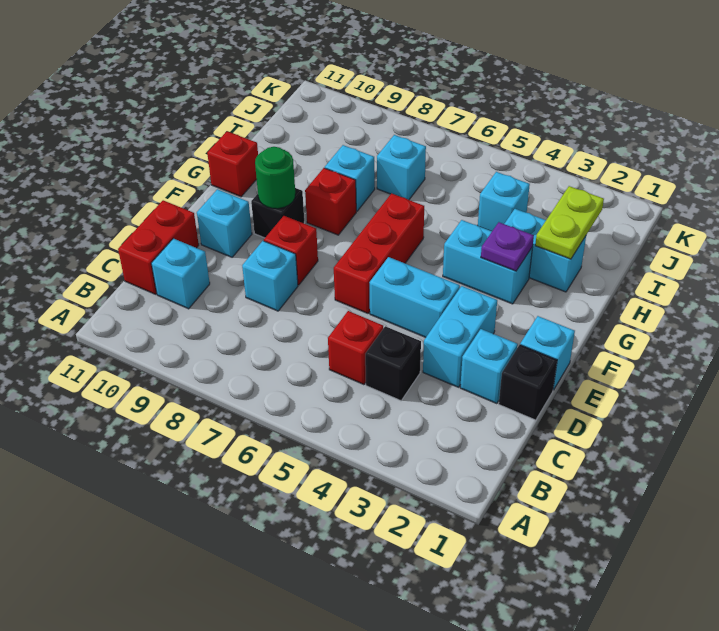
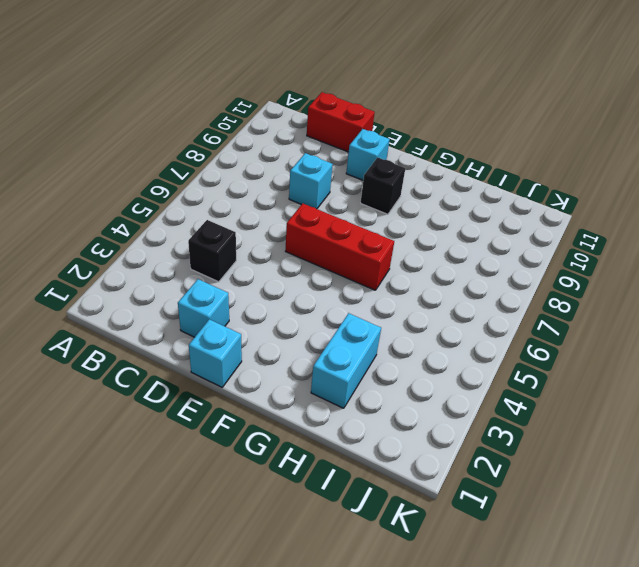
none -> red 1x1 brick [328,311,383,385]
none -> cyan 1x1 brick [151,238,210,309]
none -> black 1x1 brick [499,345,557,420]

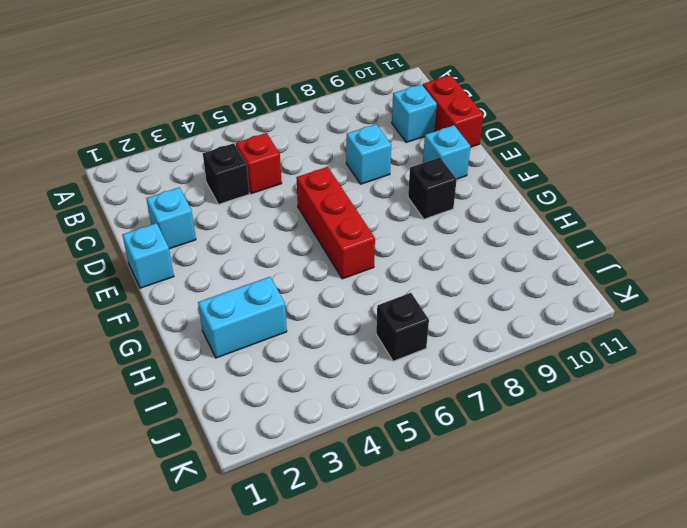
black 1x1 brick [376,293,429,361] -> black 1x1 brick moved to [499,345,557,420]
none -> cyan 1x2 brick [423,286,497,387]
none -> cyan 1x2 brick [369,257,460,337]
none -> red 1x1 brick [264,216,318,285]

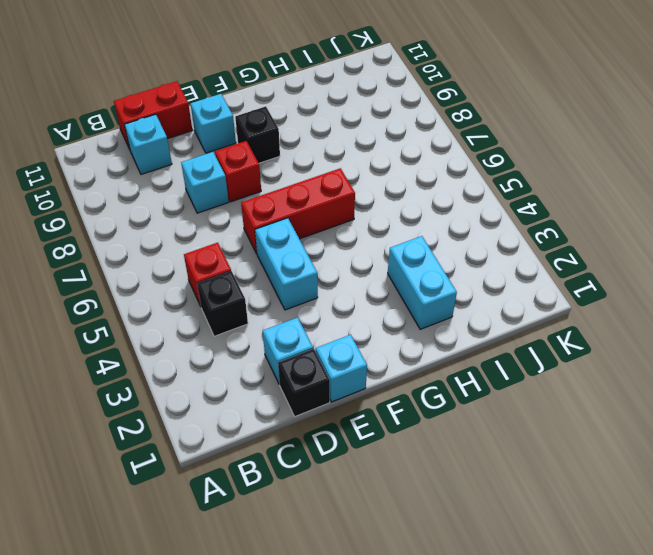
none -> cyan 1x2 brick [423,286,497,387]
none -> cyan 1x2 brick [443,220,533,304]
none -> red 1x1 brick [305,168,356,235]

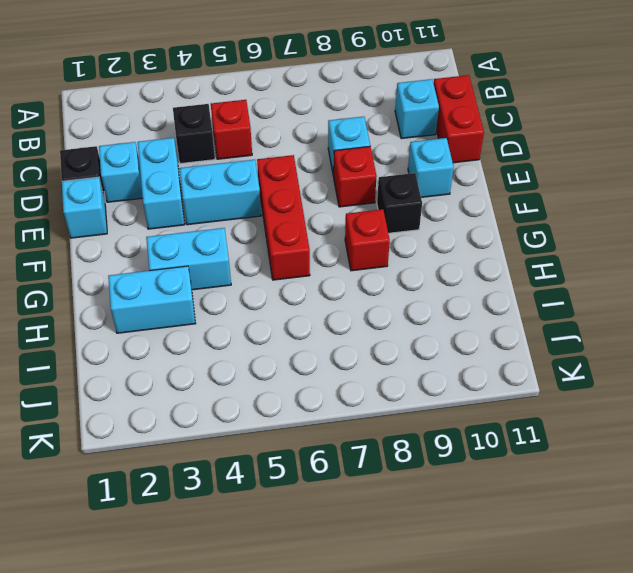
none -> red 1x1 brick [207,131,258,197]
none -> cyan 1x1 brick [325,145,375,211]
none -> cyan 1x1 brick [478,172,530,231]

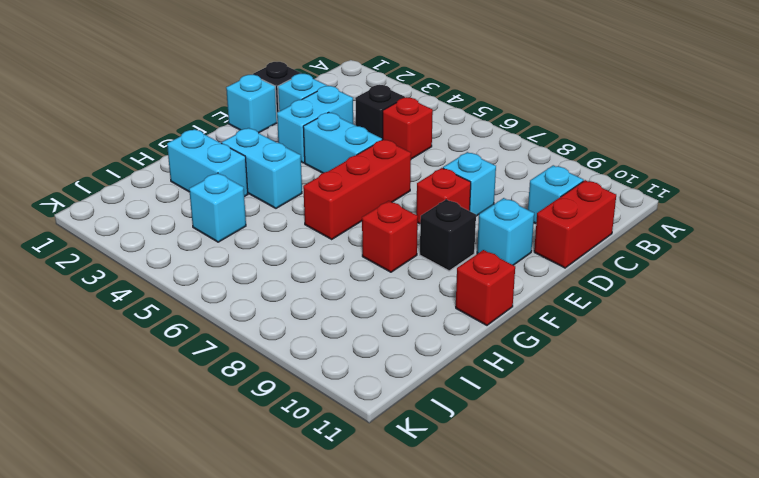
none -> cyan 1x1 brick [325,145,375,211]
none -> cyan 1x1 brick [377,135,426,200]
none -> green 1x1 round brick [255,147,295,209]

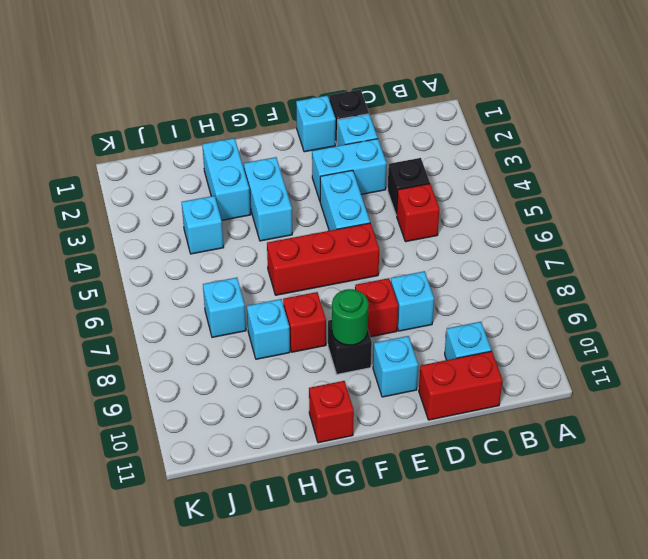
none -> purple 1x1 plate [481,222,534,271]
none -> lime 1x2 plate [535,186,604,259]

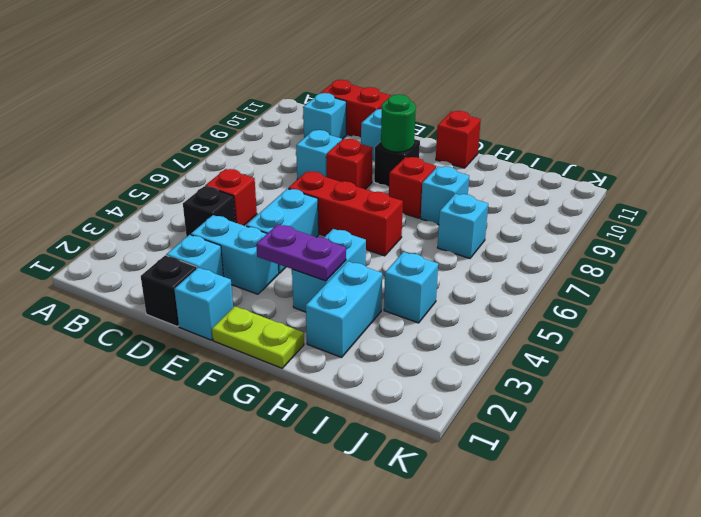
lime 1x2 plate [212,306,304,368] -> lime 1x2 plate moved to [535,186,604,259]
purple 1x2 plate [256,224,346,281] -> purple 1x1 plate [481,222,534,271]

